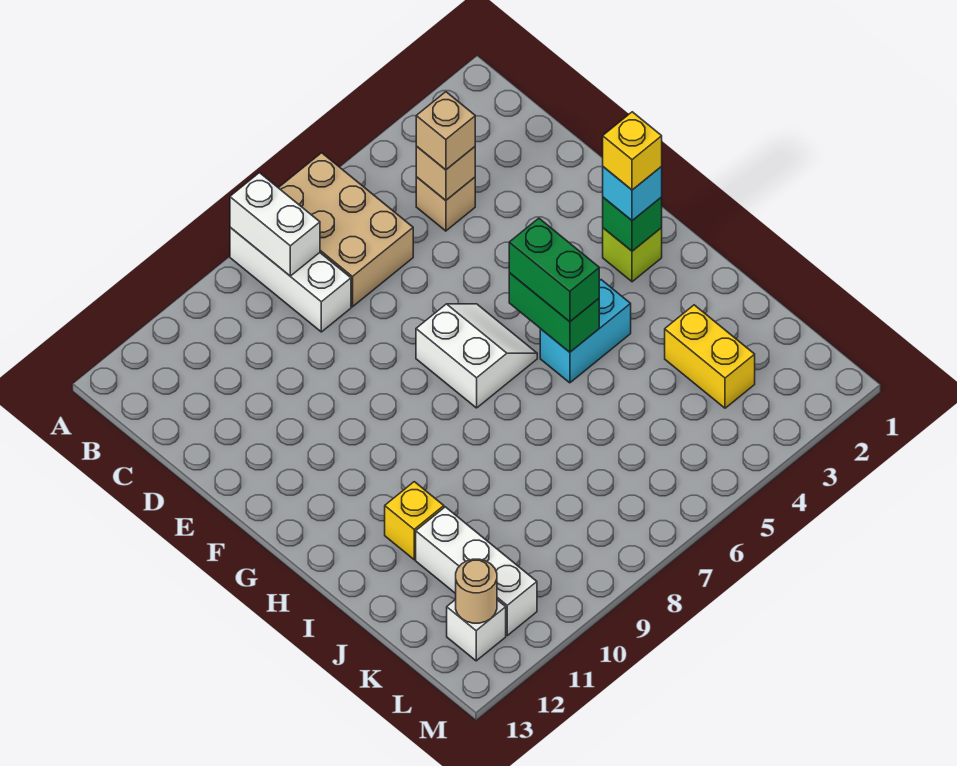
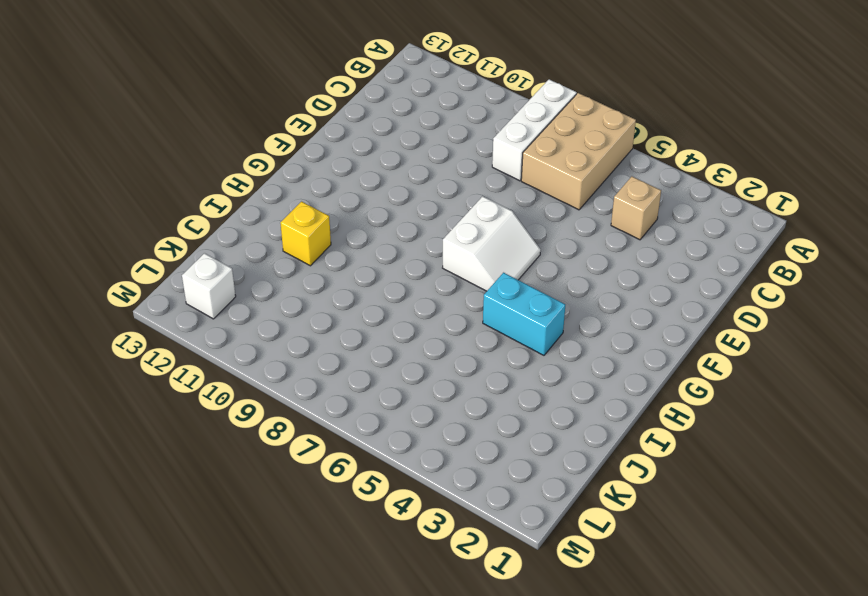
none -> lime 1x1 brick [603,228,662,282]
none -> yellow 1x2 brick [665,305,755,408]
none -> white 1x3 brick [416,507,537,635]

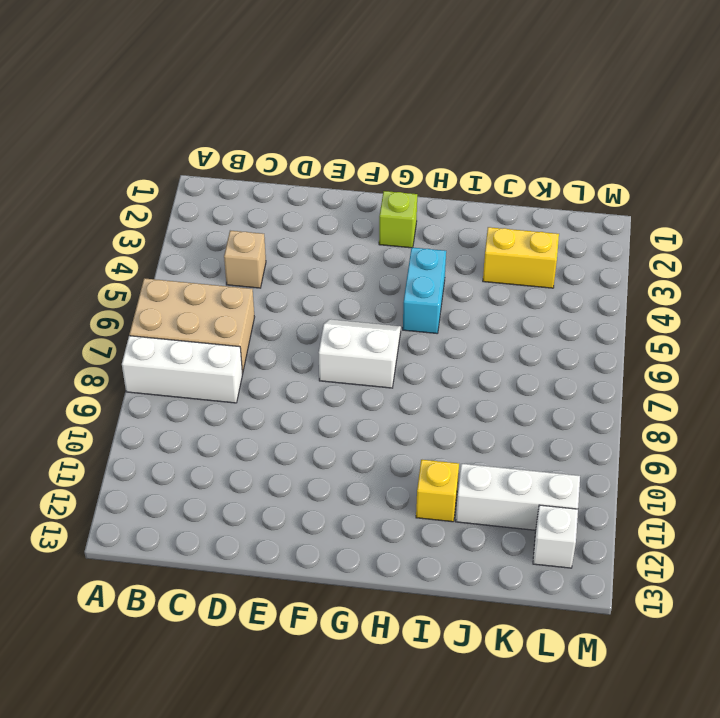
none -> white 1x2 brick [230,173,320,276]
none -> tan 1x1 brick [416,146,475,200]
none -> green 1x1 brick [603,197,662,251]

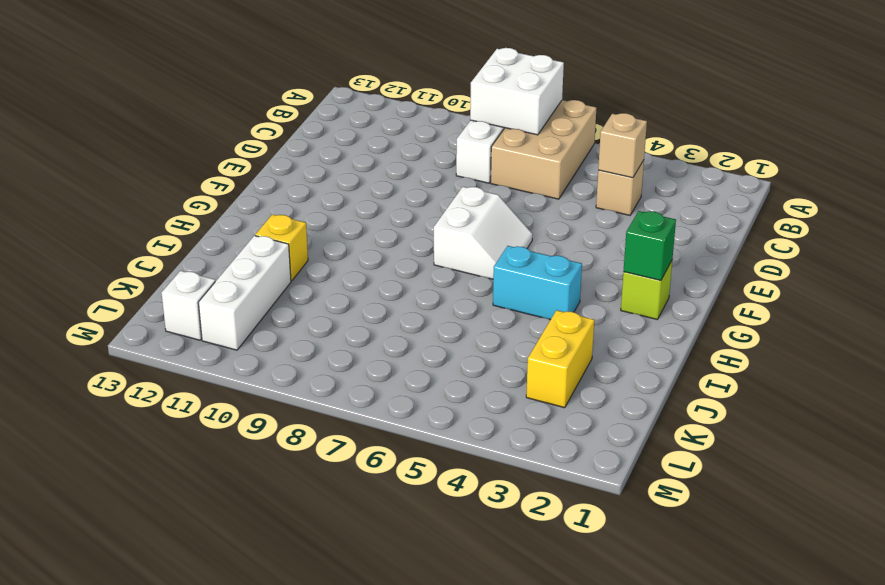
white 2x2 brick [470,48,564,135] -> white 1x2 brick [230,173,320,276]
none -> green 1x2 brick [509,273,599,352]
none -> tan 1x1 round brick [456,559,497,623]
none -> tan 1x1 brick [416,92,475,170]

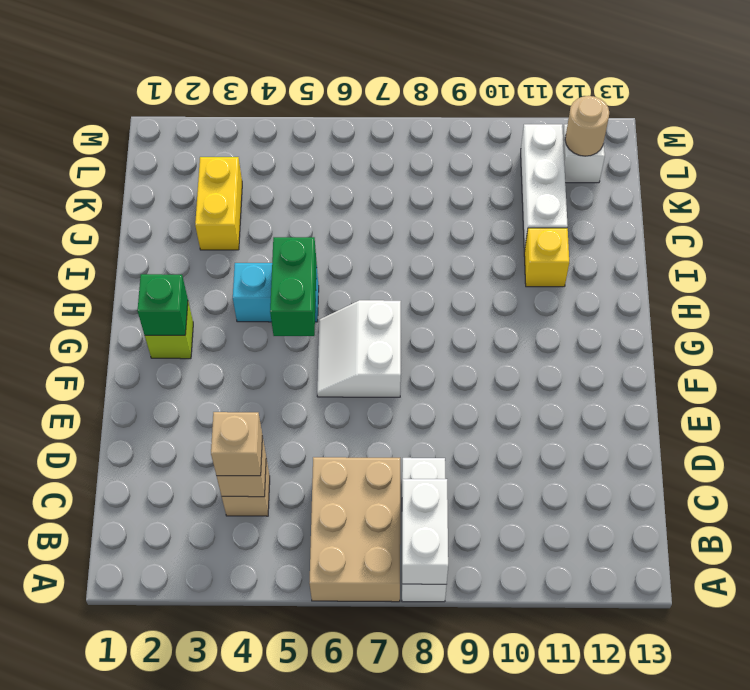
none -> cyan 1x1 brick [603,167,662,221]
none -> green 1x2 brick [509,218,599,322]
none -> yellow 1x1 brick [603,112,662,190]

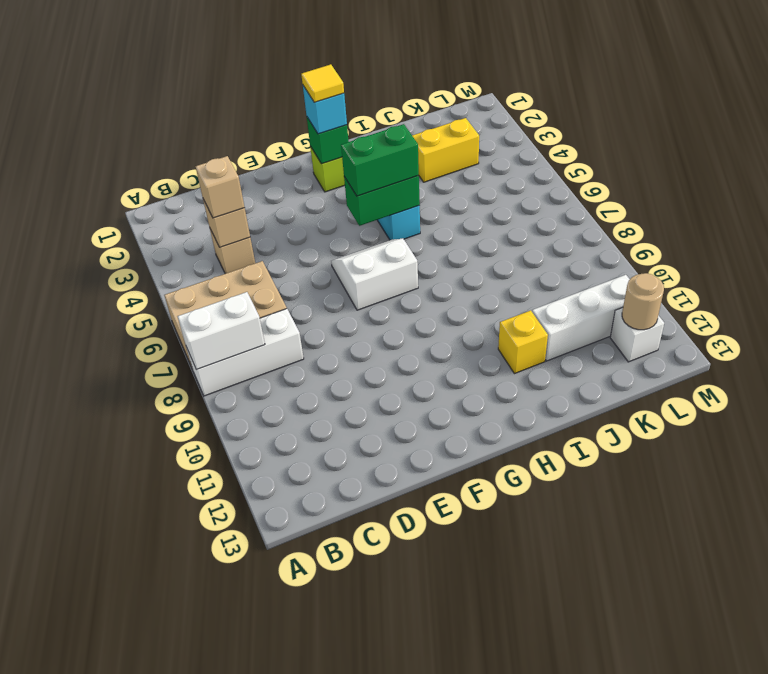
yellow 1x1 tile [301,64,344,102] -> yellow 1x1 brick [603,112,662,190]

